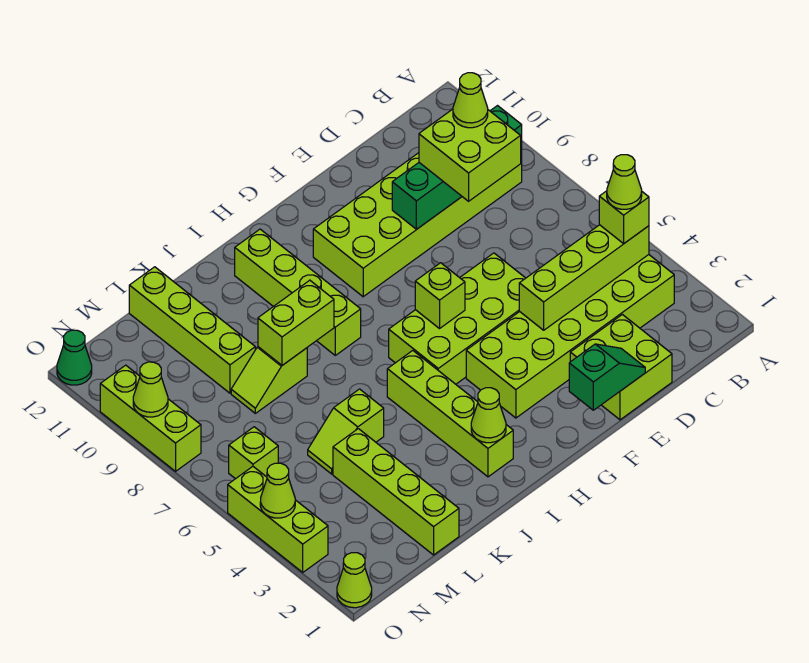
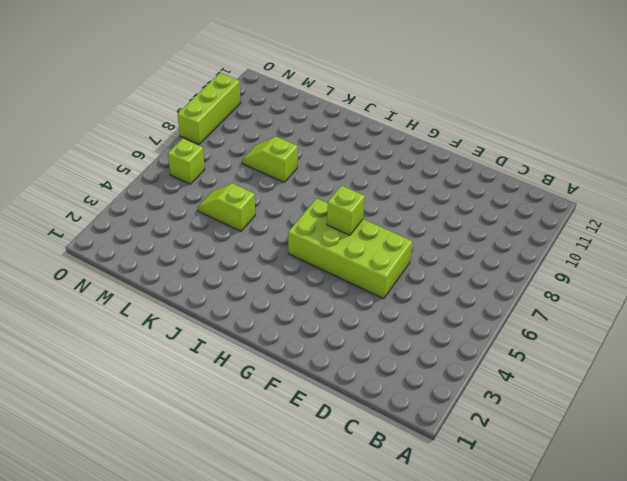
none -> lime 2x6 brick [466,255,674,418]
none -> lime 2x6 brick [313,153,522,297]
none -> lime 2x2 brick [570,315,672,420]

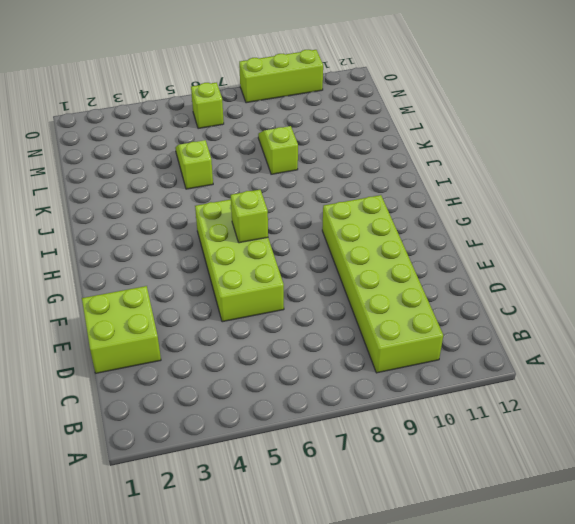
none -> lime 2x6 brick [466,255,674,418]
none -> lime 1x4 brick [387,351,513,477]
none -> lime 1x4 brick [235,229,361,355]

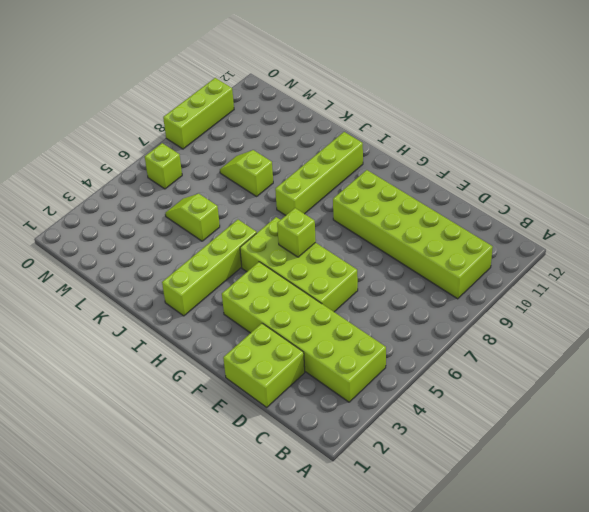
none -> lime 1x4 brick [333,429,459,555]
none -> lime 1x4 brick [129,267,255,393]
none -> lime 1x1 cone [337,553,372,608]

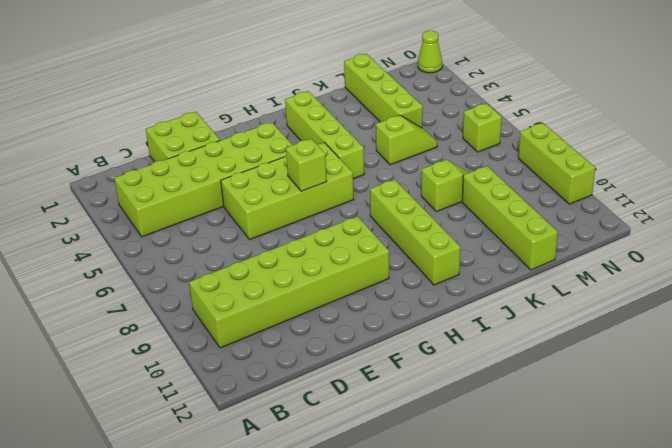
none -> lime 1x3 brick [228,467,328,572]
none -> green 1x1 cone [57,330,92,385]
none -> lime 1x4 brick [519,225,649,330]

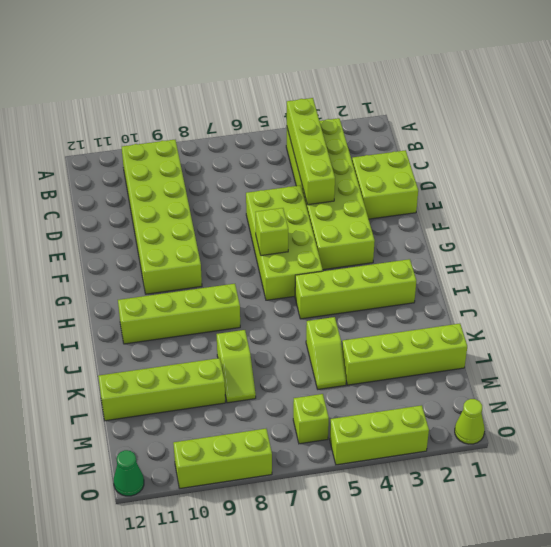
none -> green 1x4 brick [392,106,522,229]
none -> green 1x2 slope [569,344,645,410]
none -> lime 1x1 cone [471,388,506,443]

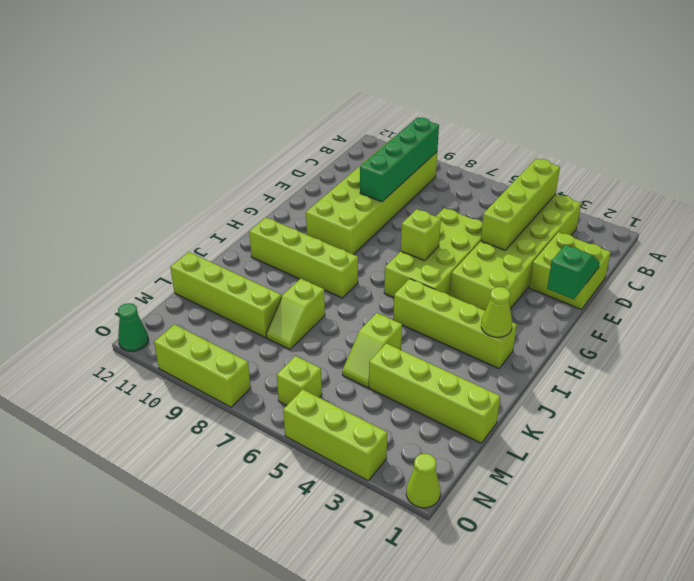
none -> lime 1x2 brick [258,280,334,365]
none -> lime 1x1 cone [260,463,295,518]
none -> lime 1x1 cone [133,362,168,417]

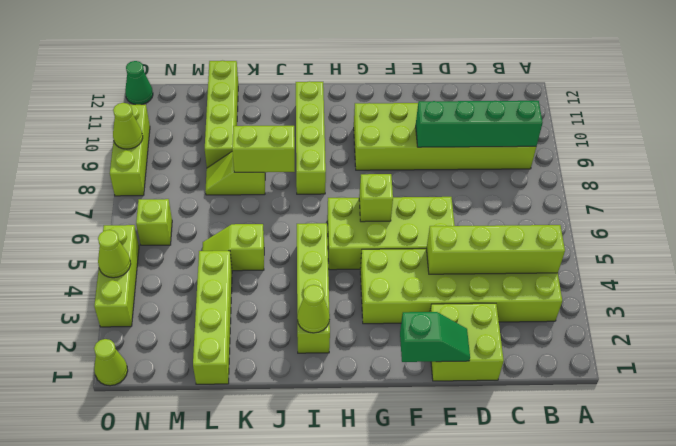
none -> lime 1x1 brick [599,191,649,244]
none -> lime 2x2 brick [419,109,521,201]
none -> lime 1x1 cone [607,155,642,209]

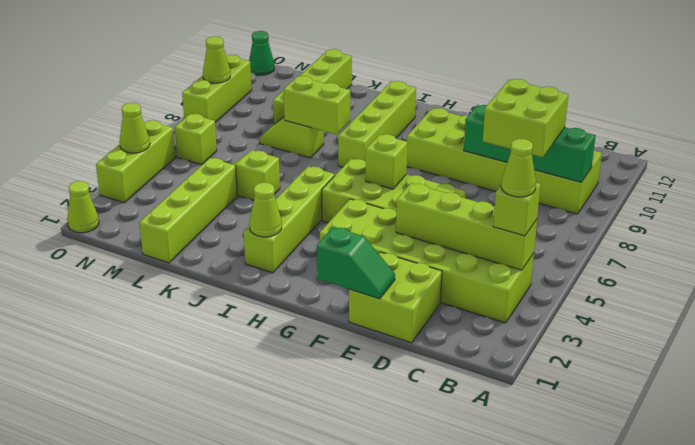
none -> lime 1x1 cone [453,73,488,128]

